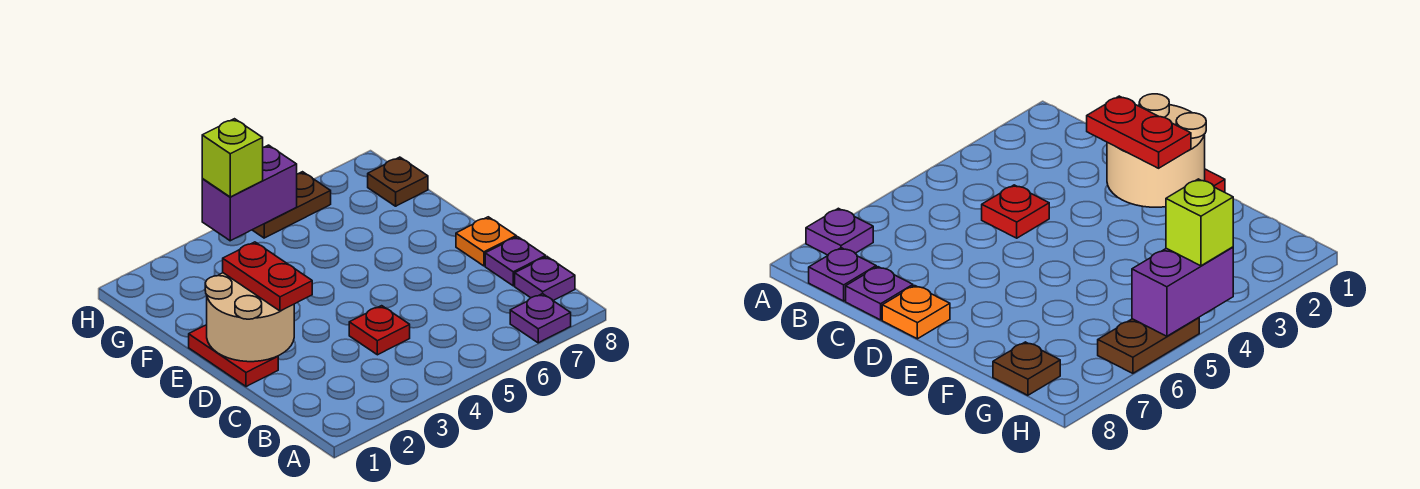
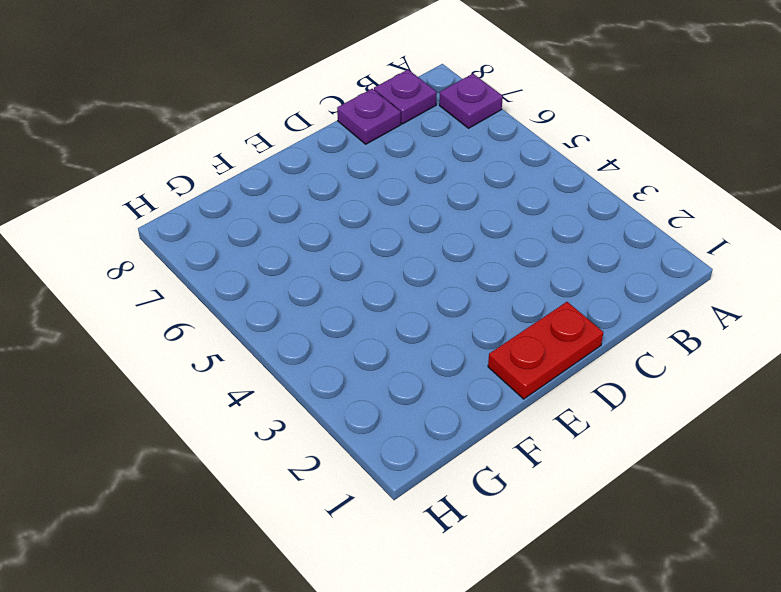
none -> red 1x1 plate [349,306,410,355]
none -> orange 1x1 plate [456,217,516,266]
none -> brown 1x1 plate [368,157,428,206]

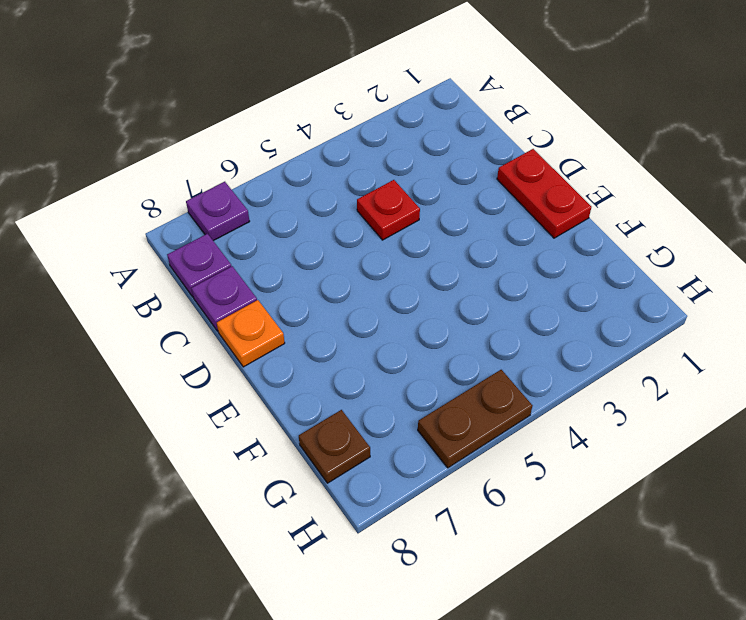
none -> tan 2x2 round brick [205,273,294,362]
none -> purple 1x2 brick [202,145,297,241]
none -> red 1x2 plate [223,242,312,311]

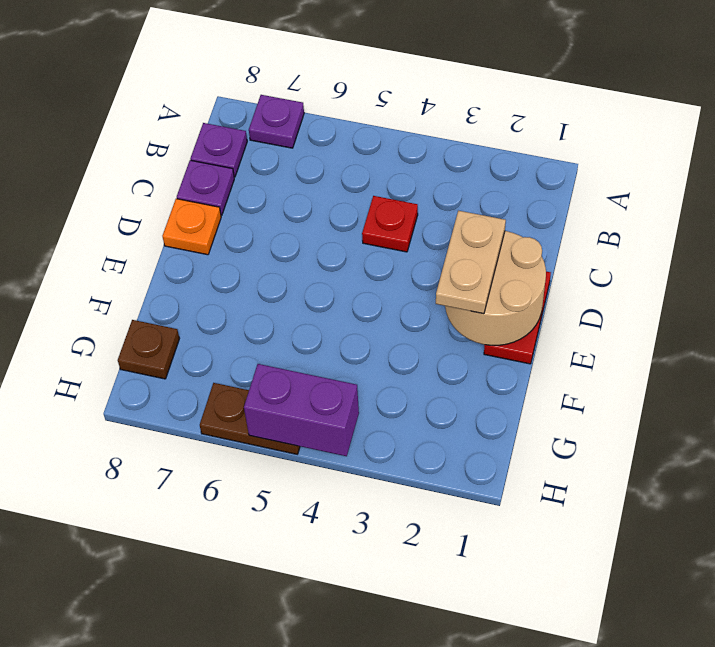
tan 1x2 plate [436,211,506,314] -> red 1x2 plate [223,242,312,311]
none -> lime 1x1 brick [202,119,263,197]

